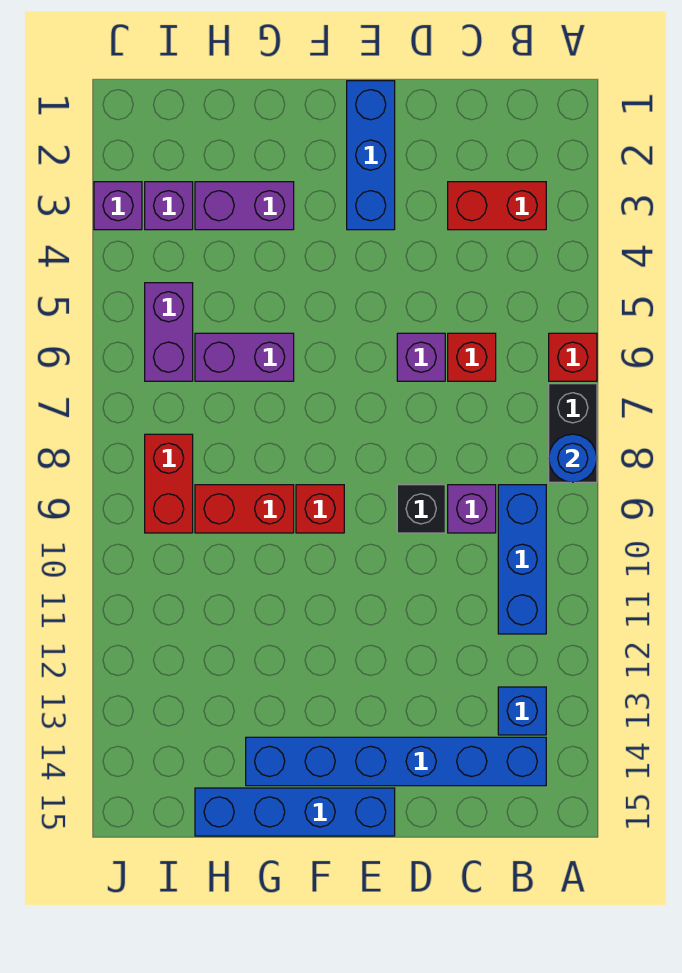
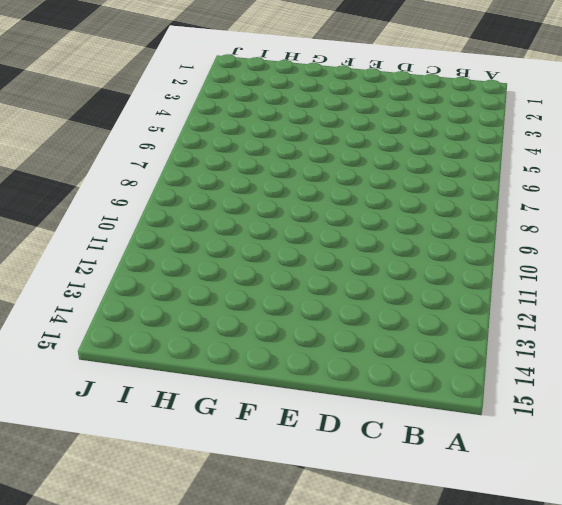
none -> red 1x1 brick [549,333,597,381]
none -> black 1x2 brick [549,384,597,482]
none -> red 1x2 brick [448,182,546,230]

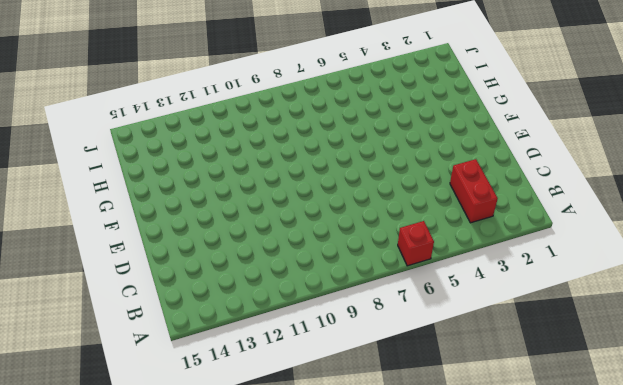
none -> black 1x2 brick [549,384,597,482]
none -> blue 1x3 brick [498,485,546,634]
none -> blue 1x1 brick [498,687,546,735]

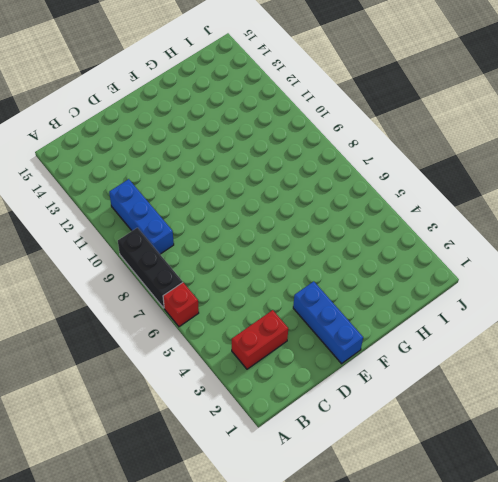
black 1x3 brick [118,228,183,308] -> black 1x2 brick [549,384,597,482]
none -> blue 1x1 brick [498,687,546,735]
none -> blue 1x6 brick [246,737,546,786]
none -> red 1x1 brick [448,333,496,381]

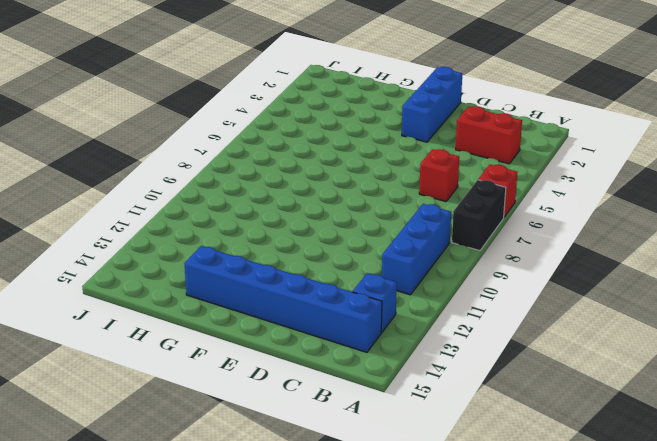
none -> purple 1x1 brick [448,485,496,533]
none -> purple 1x1 brick [397,333,445,381]
none -> black 1x1 brick [397,485,445,533]

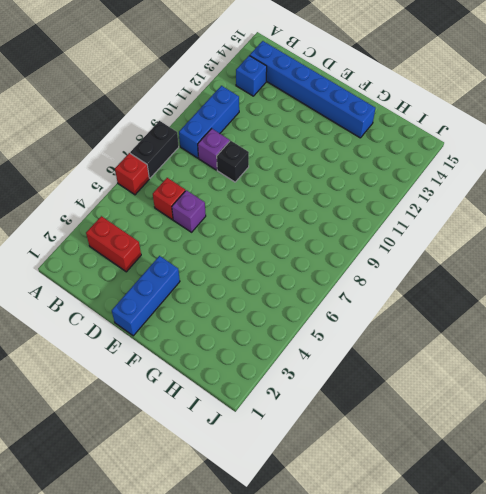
none -> blue 1x4 brick [195,788,395,836]
none -> red 1x1 brick [296,485,344,533]
none -> purple 1x2 brick [195,182,294,230]

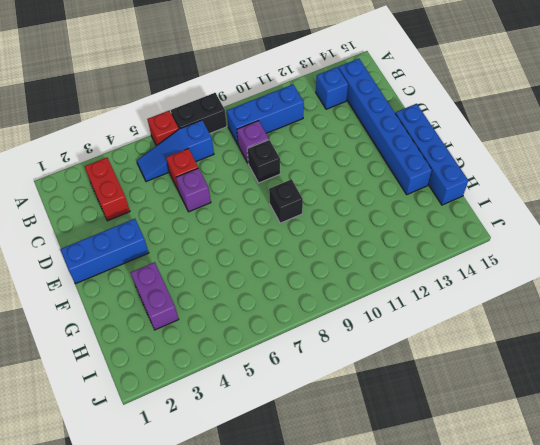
blue 1x3 slope [137,120,214,182] -> none
black 1x1 brick [269,179,303,223] -> red 1x1 brick [296,485,344,533]
none -> purple 1x2 brick [195,333,294,381]
none -> red 1x2 brick [195,485,294,533]
none -> purple 1x1 brick [145,182,193,230]

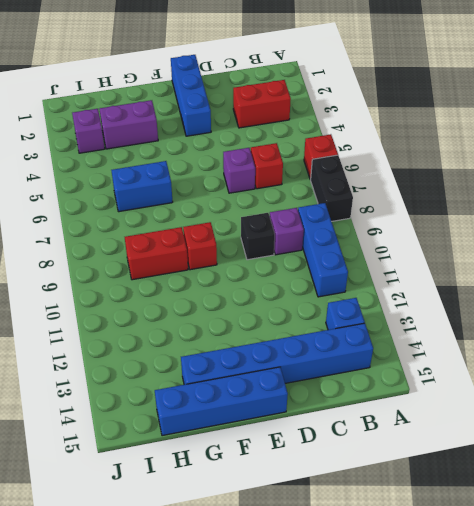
blue 1x2 brick [111,161,173,212] -> purple 1x2 brick [195,333,294,381]
none -> purple 1x2 brick [145,283,193,381]
none -> red 1x2 brick [145,434,193,533]
none -> purple 1x1 brick [94,182,142,230]

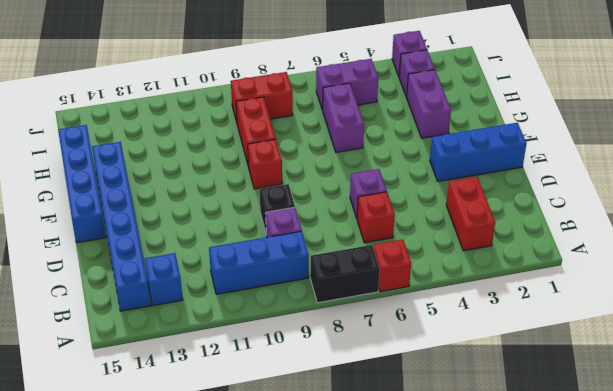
none -> blue 1x1 round brick [549,434,597,482]

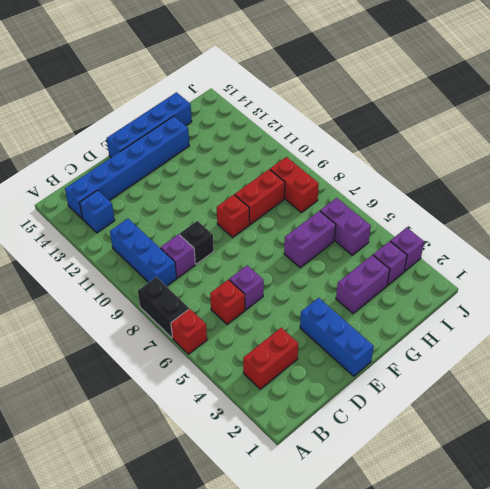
none -> blue 1x1 round brick [549,434,597,482]

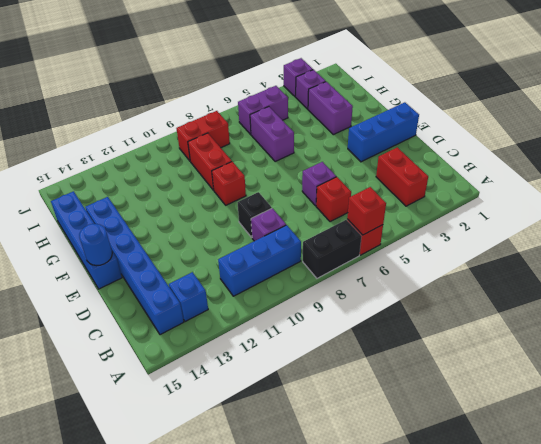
red 1x1 brick [347,187,386,235] -> none
blue 1x1 round brick [79,224,112,266] -> blue 1x1 round brick moved to [549,434,597,482]

